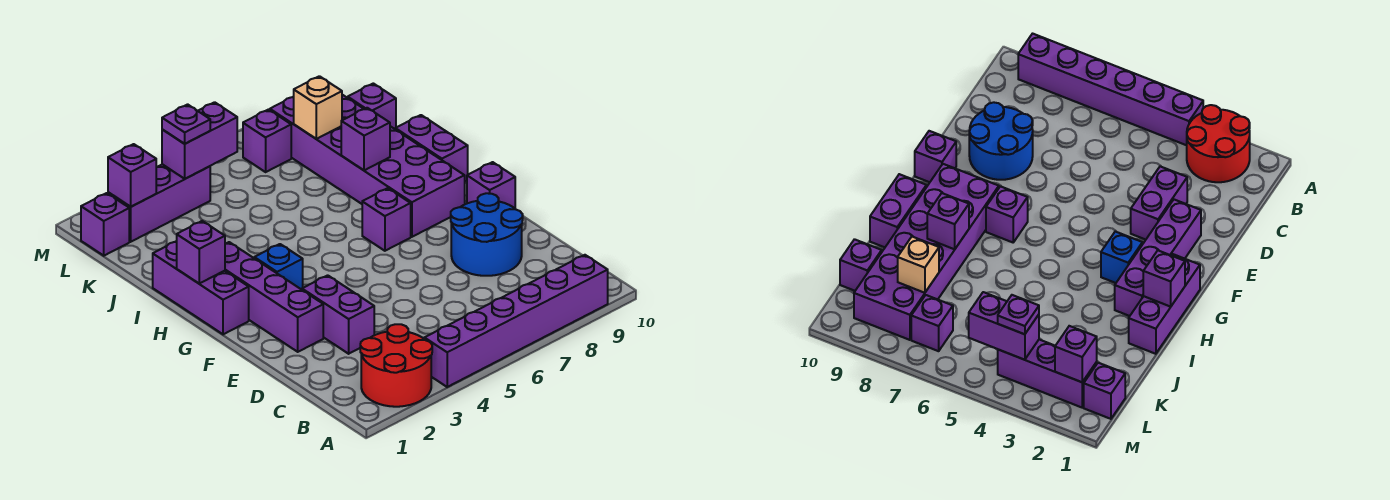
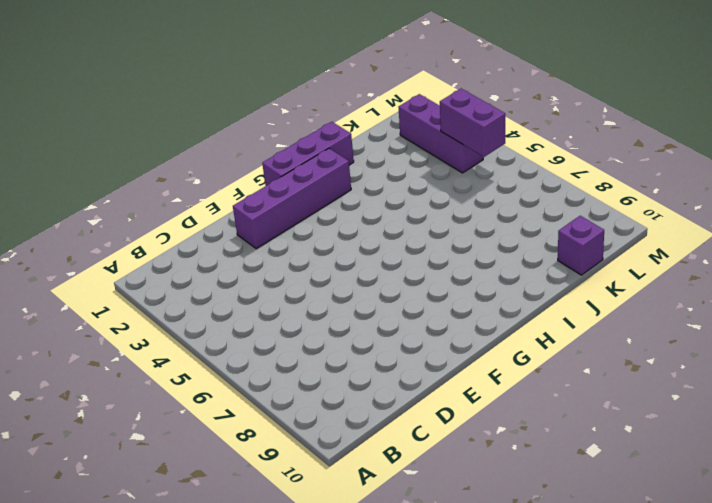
none -> red 2x2 round brick [360,324,432,407]
none -> purple 1x6 brick [424,255,608,387]
none -> purple 1x2 brick [302,275,374,354]

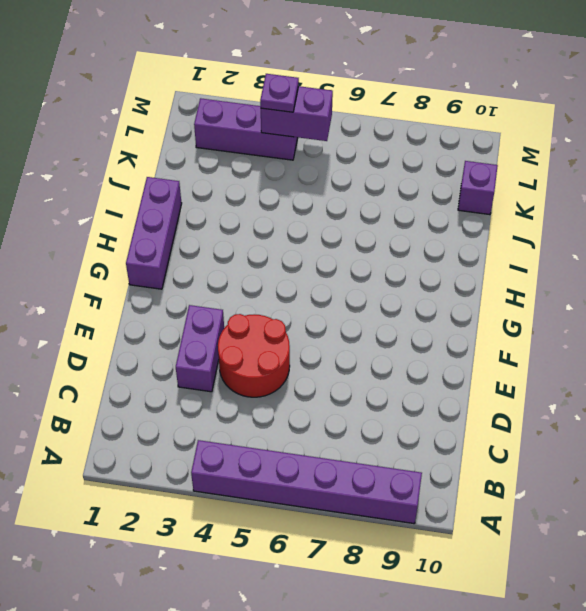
red 2x2 round brick [218,314,290,397] -> red 2x2 round brick moved to [360,324,432,407]
none -> blue 2x2 round brick [451,193,523,276]
none -> purple 1x4 brick [225,242,323,352]
none -> purple 1x1 brick [467,162,515,208]

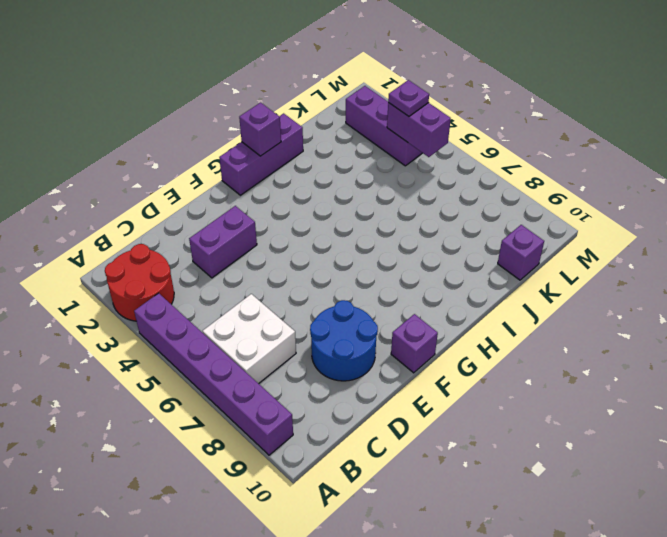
white 2x2 brick [203,294,296,384] -> none
none -> purple 1x4 brick [225,242,323,352]
none -> blue 1x1 brick [254,244,303,290]
none -> purple 1x1 brick [362,188,411,251]

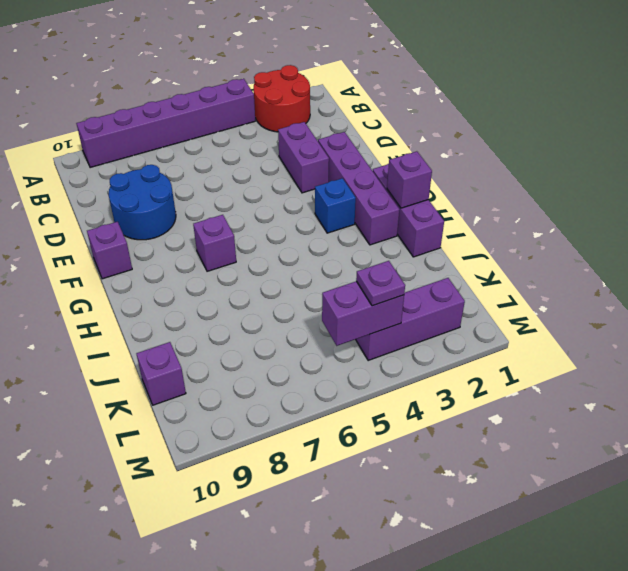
none -> purple 2x6 brick [270,95,465,237]
none -> purple 1x2 brick [395,115,468,181]
none -> purple 1x1 brick [81,193,129,256]

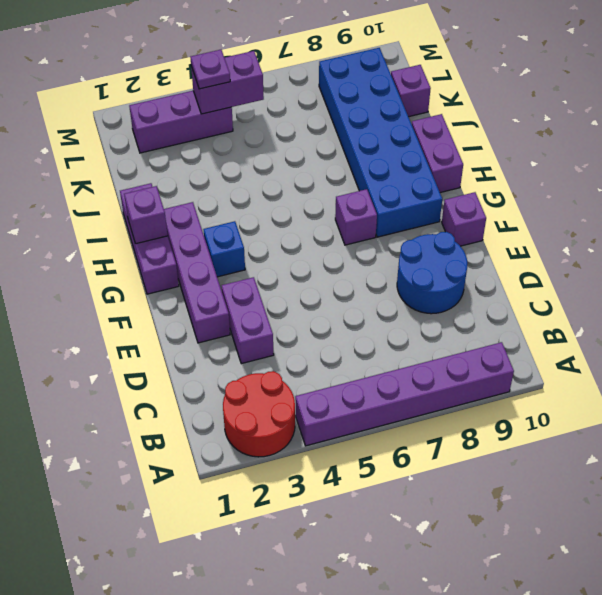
blue 2x6 brick [319,48,442,237] -> purple 2x6 brick [270,95,465,237]
none -> purple 1x1 brick [81,193,129,256]
none -> purple 1x1 brick [243,110,291,172]
none -> purple 1x1 brick [341,108,390,170]

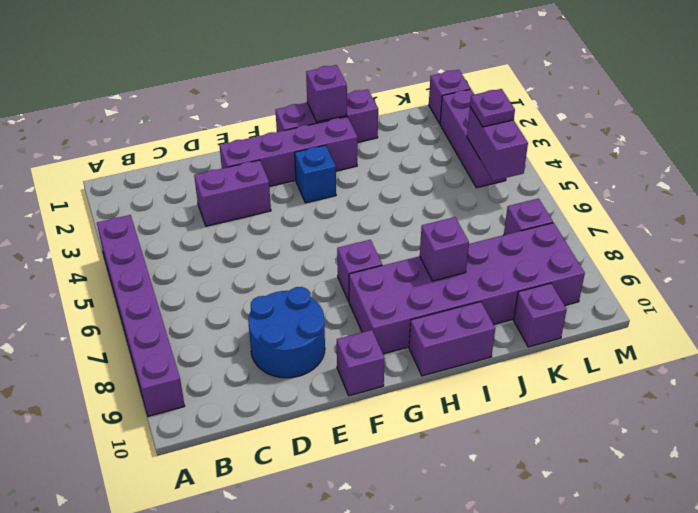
none -> red 2x2 round brick [360,324,432,407]
none -> tan 1x1 brick [294,76,342,139]
none -> purple 1x1 brick [108,144,156,207]

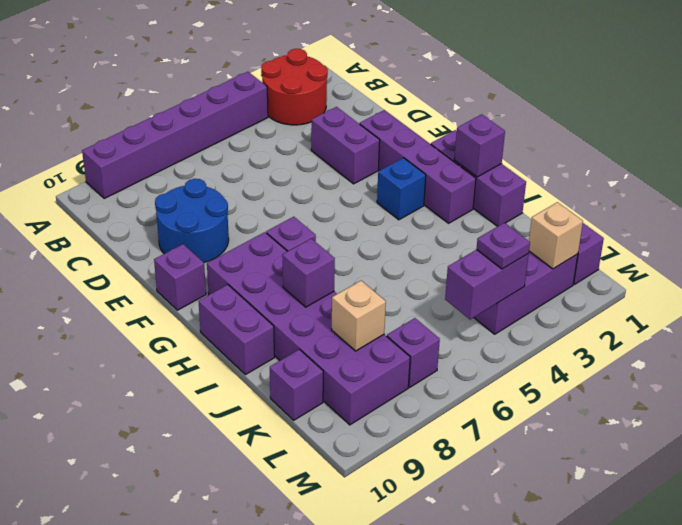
tan 1x1 brick [529,202,583,269] -> purple 1x1 brick [108,144,156,207]

